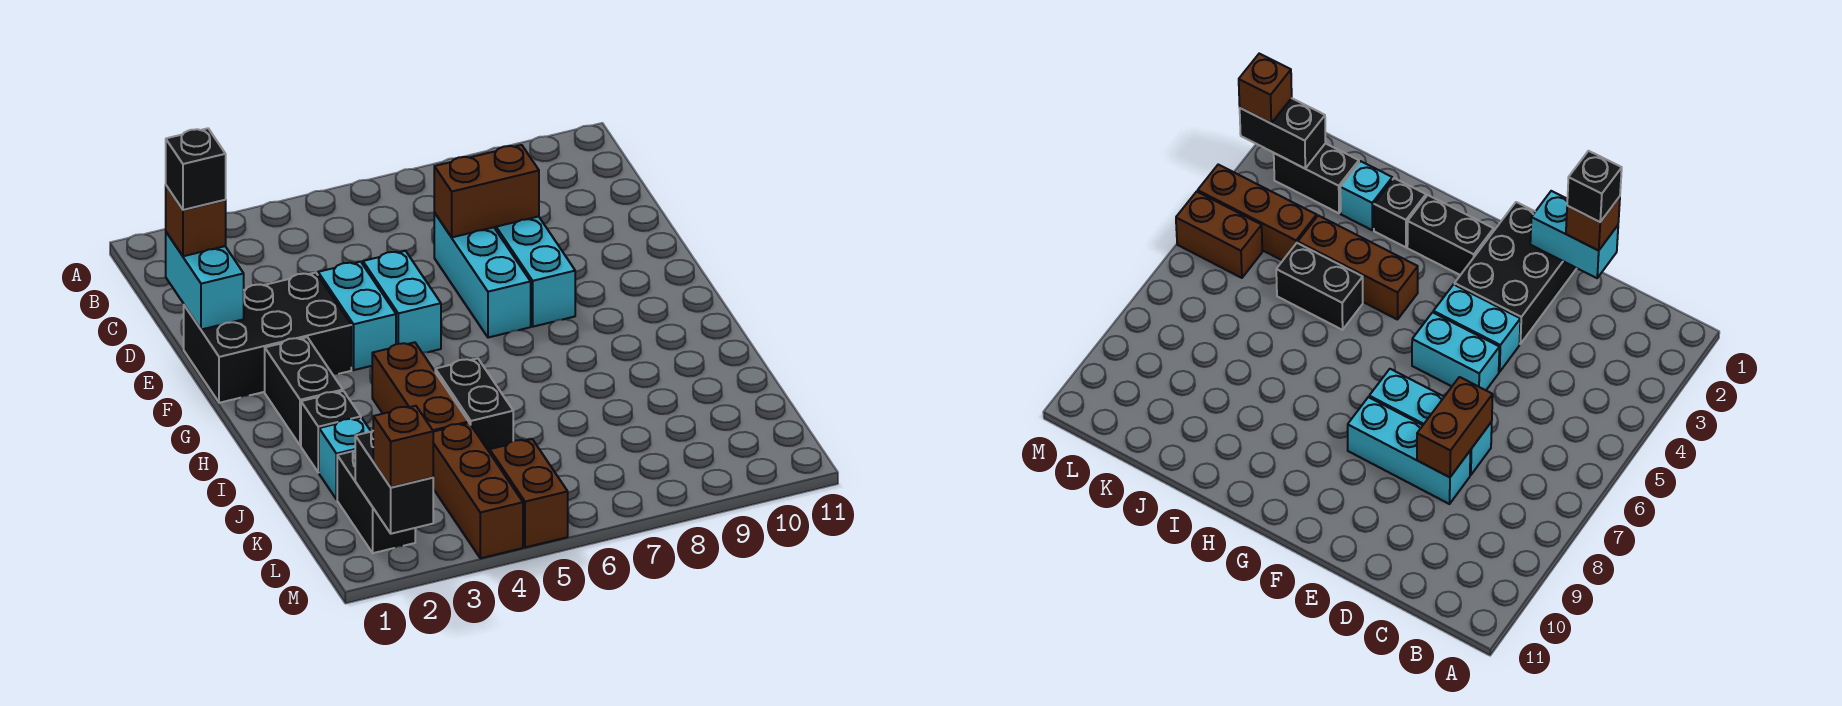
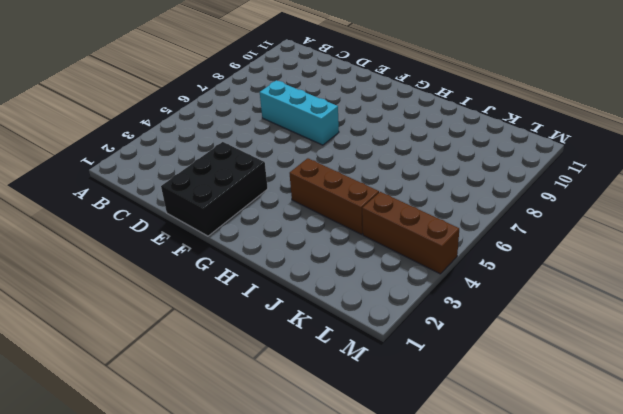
none -> cyan 1x3 brick [494,216,575,327]
none -> cyan 1x2 brick [318,262,396,370]
none -> cyan 1x2 brick [363,251,441,353]

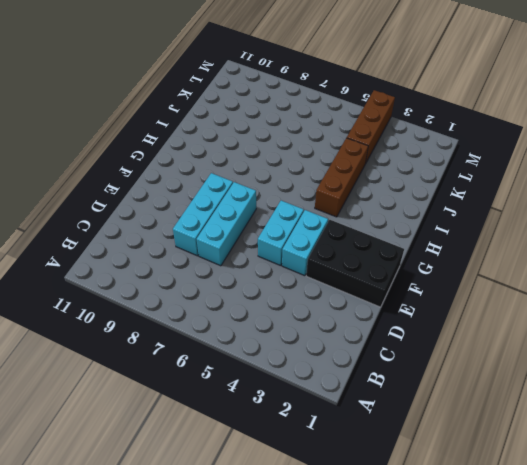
none -> black 1x2 brick [265,337,343,446]
none -> black 1x1 brick [301,391,361,473]
none -> black 1x2 brick [435,358,513,452]

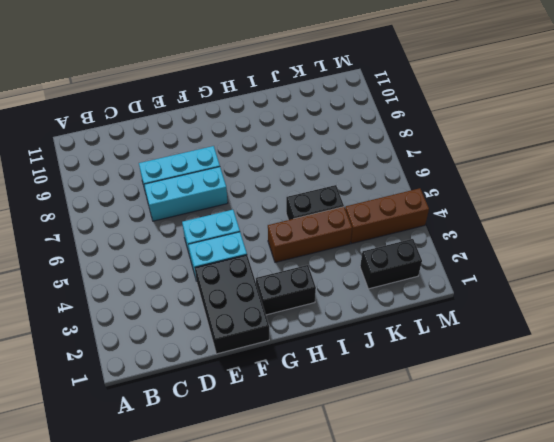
none -> black 1x1 brick [301,391,361,473]
none -> cyan 1x1 brick [319,418,371,499]
none -> brown 1x2 brick [490,439,568,548]

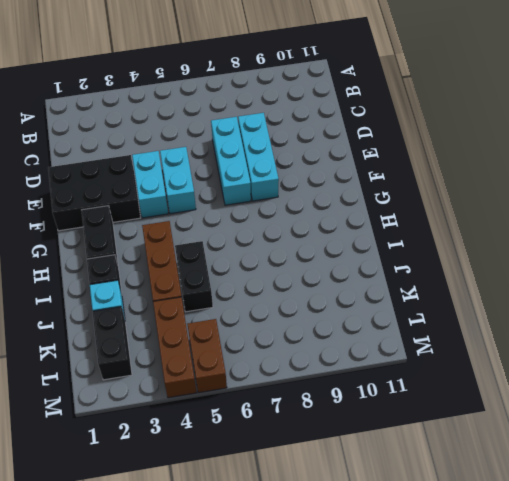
none -> cyan 1x2 brick [166,232,244,330]
none -> brown 1x2 brick [434,145,539,237]
none -> black 1x2 brick [355,431,433,534]

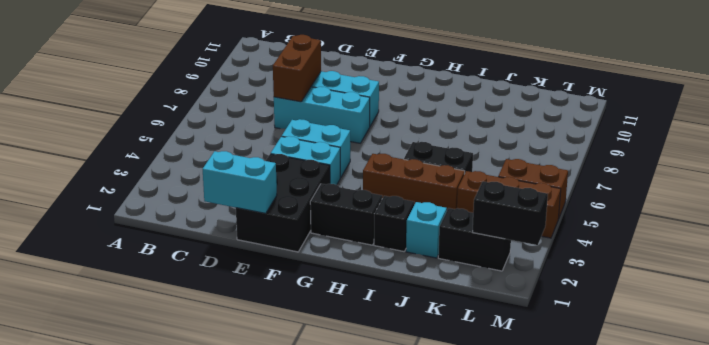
none -> brown 1x1 brick [166,186,226,256]
none -> brown 1x1 brick [373,406,433,487]
none -> black 1x1 brick [166,128,226,210]

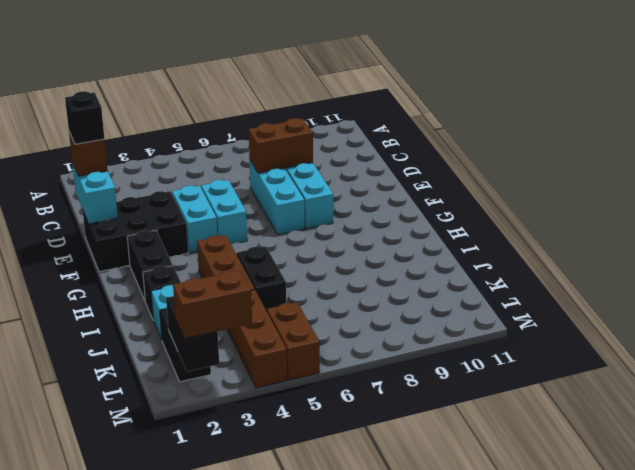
brown 1x2 brick [173,270,252,339] -> brown 1x1 brick [373,406,433,487]

